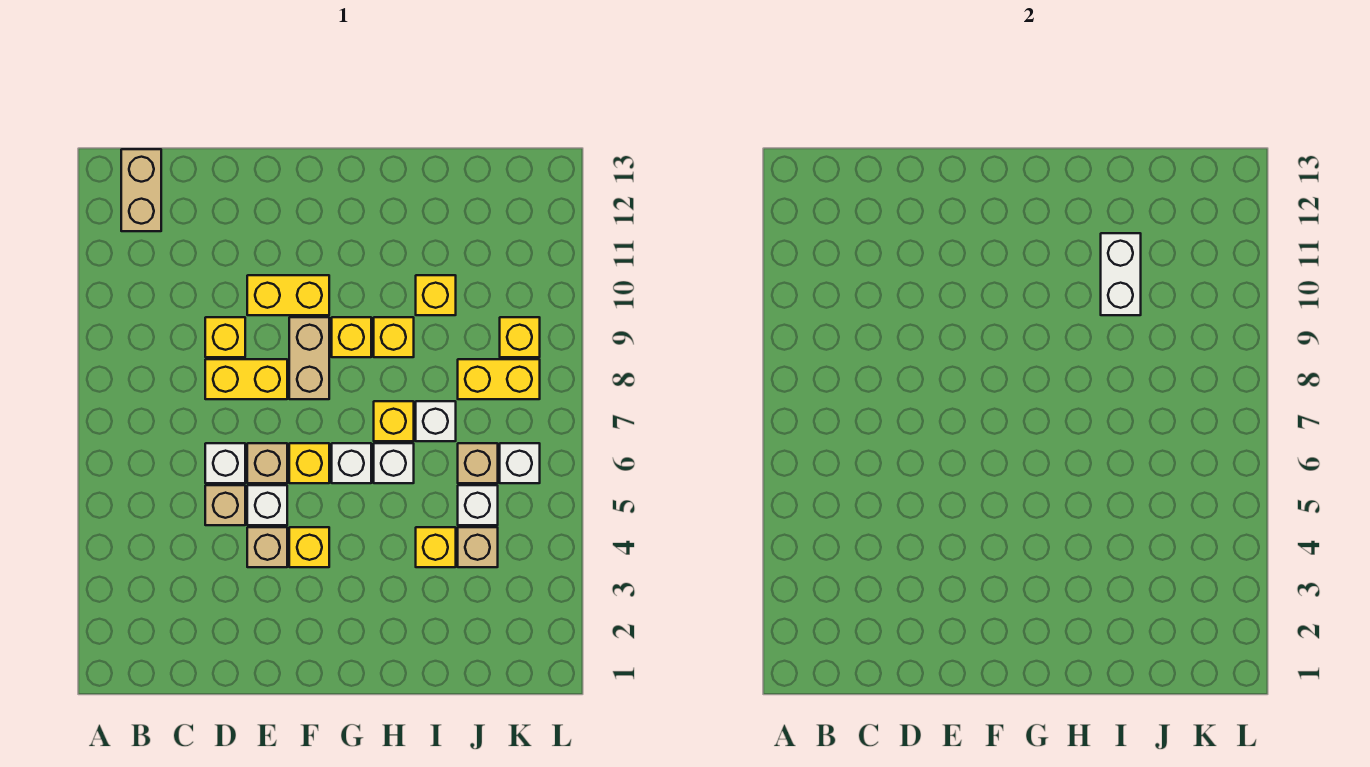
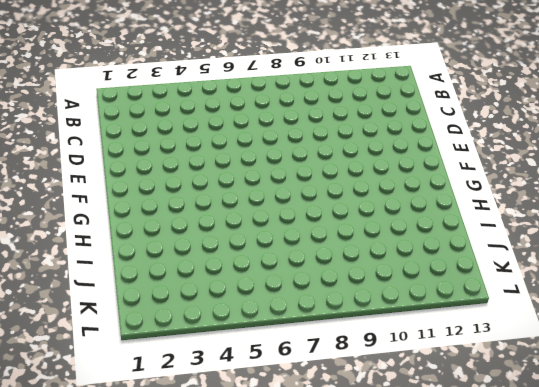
none -> tan 1x2 brick [121,149,161,231]
none -> tan 1x1 brick [205,485,245,525]
none -> white 1x1 brick [205,443,245,483]

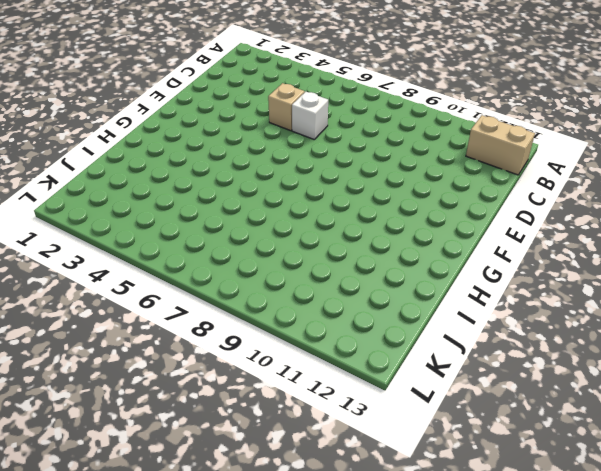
none -> yellow 1x2 brick [205,359,287,399]
none -> yellow 1x1 brick [205,317,245,357]
none -> tan 1x1 brick [247,527,287,567]

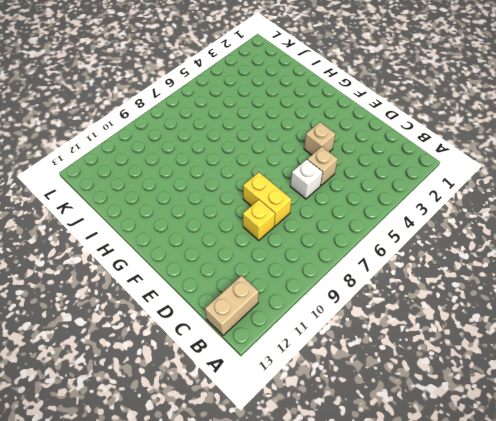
none -> white 1x1 brick [247,485,287,525]
none -> tan 1x1 brick [247,443,287,483]
none -> yellow 1x2 brick [247,275,329,315]

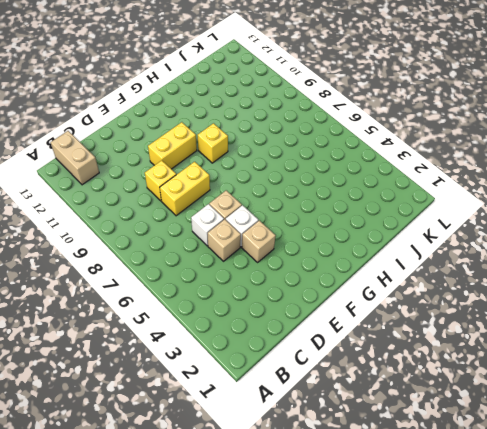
none -> yellow 1x1 brick [289,527,329,567]
none -> yellow 1x1 brick [289,443,329,483]
none -> tan 1x2 brick [289,317,329,399]

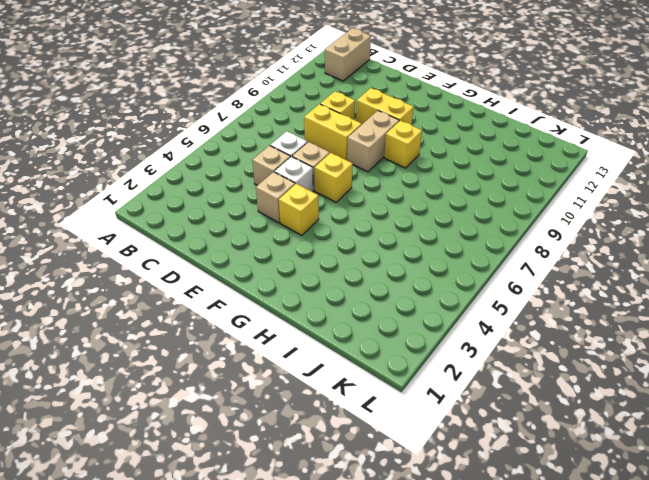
none -> white 1x1 brick [332,443,371,483]
none -> white 1x1 brick [374,443,414,483]
none -> yellow 1x1 brick [374,401,414,441]

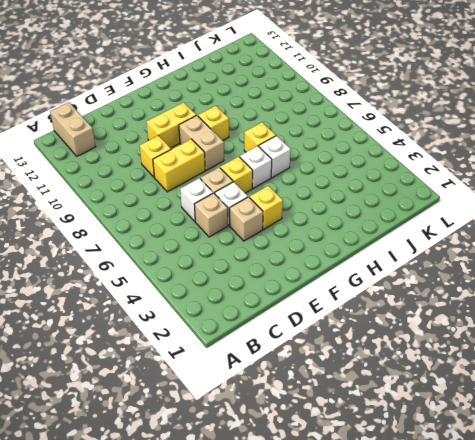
none -> yellow 1x1 brick [374,317,414,357]
none -> yellow 1x1 brick [416,527,456,567]
none -> white 1x1 brick [416,401,456,441]

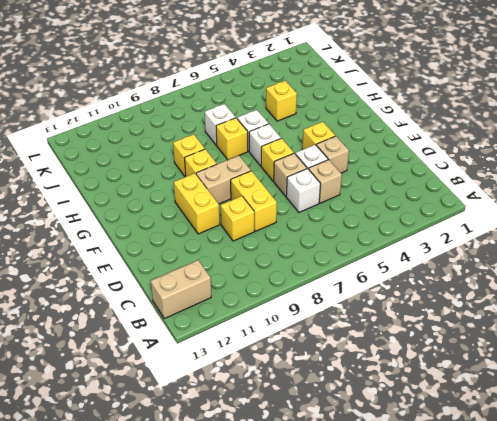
none -> yellow 1x1 brick [416,275,456,315]
none -> tan 1x1 brick [458,527,498,567]
none -> white 1x1 brick [458,485,498,525]

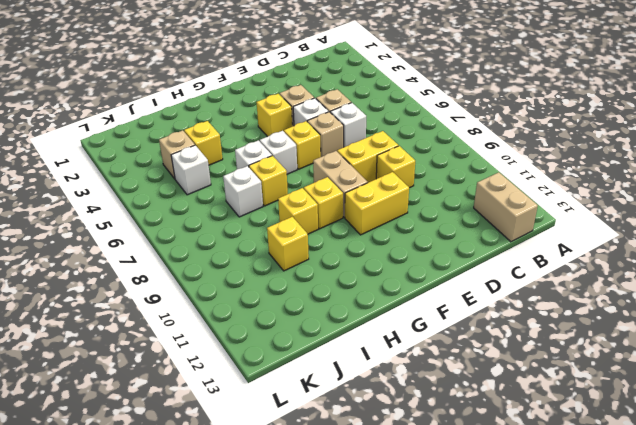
none -> tan 1x1 brick [458,443,498,483]
none -> yellow 1x2 brick [458,359,540,399]
none -> white 1x1 brick [500,443,540,483]

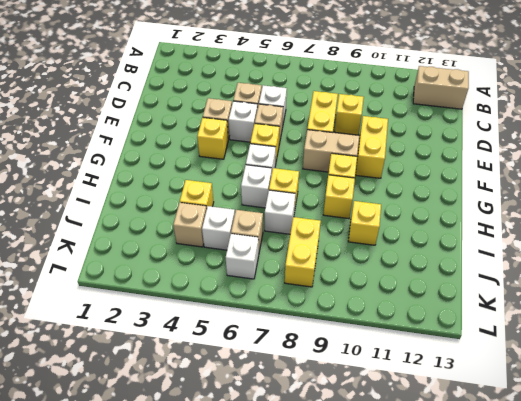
none -> yellow 1x1 brick [500,317,540,357]
none -> white 1x2 brick [1101,233,1141,315]

